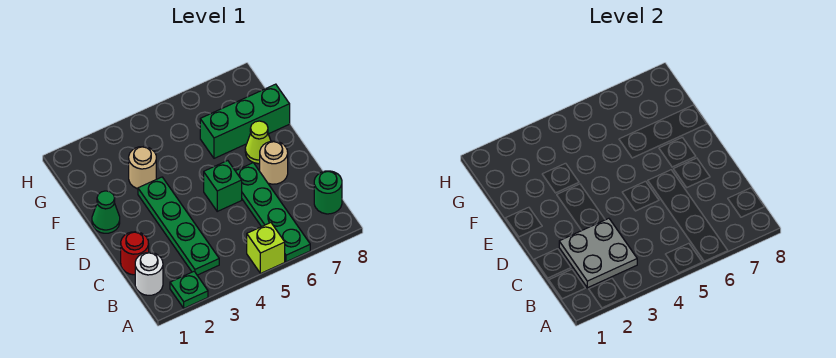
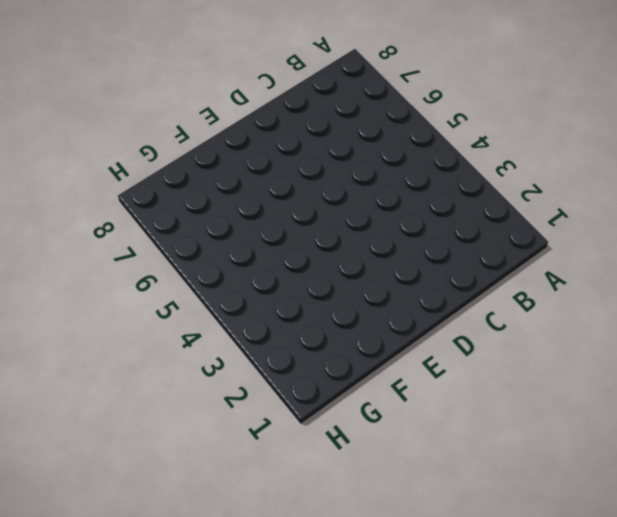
none -> green 1x1 plate [170,271,208,308]
none -> lime 1x1 brick [247,223,285,274]
none -> green 1x4 plate [236,163,310,262]

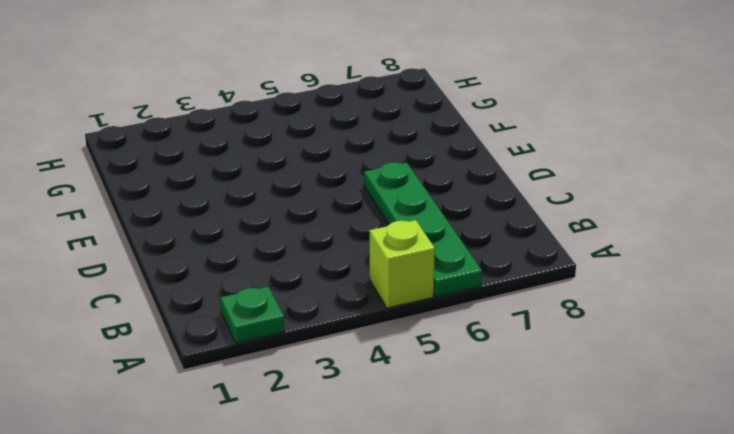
none -> white 1x1 round brick [135,252,163,295]
none -> green 1x4 plate [138,177,219,275]
none -> green 1x1 round brick [314,171,342,214]

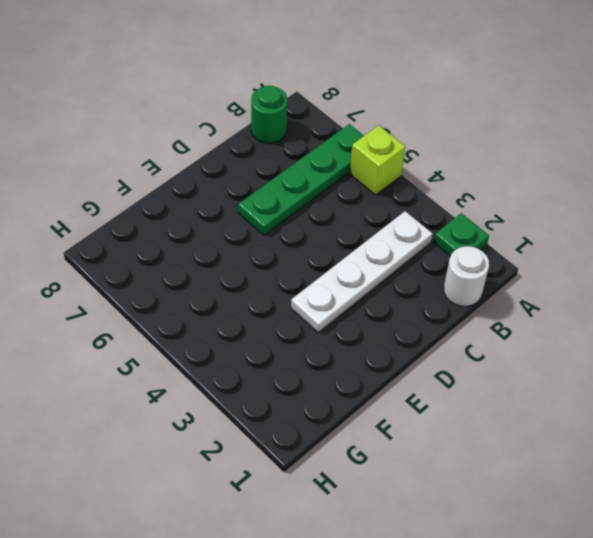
white 1x4 plate [291,211,432,332] -> green 1x4 plate [138,177,219,275]
none -> red 1x1 round brick [121,232,149,275]
none -> green 1x1 brick [204,161,242,211]
none -> tan 1x1 round brick [260,141,288,184]

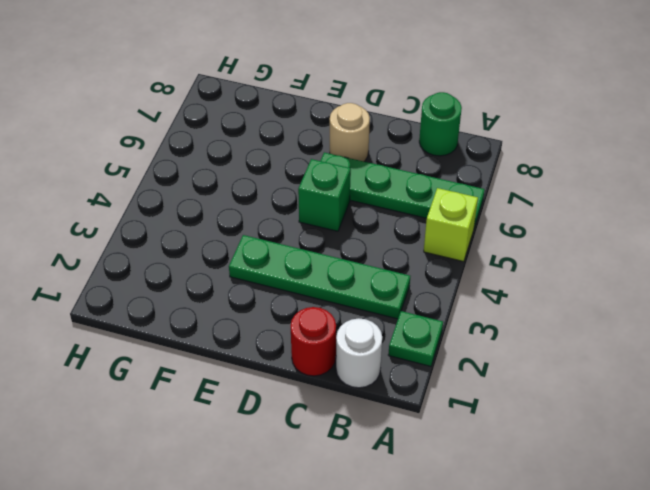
none -> green 1x1 cone [92,191,120,233]
none -> lime 1x1 cone [245,121,271,164]
none -> tan 1x1 round brick [129,146,156,189]

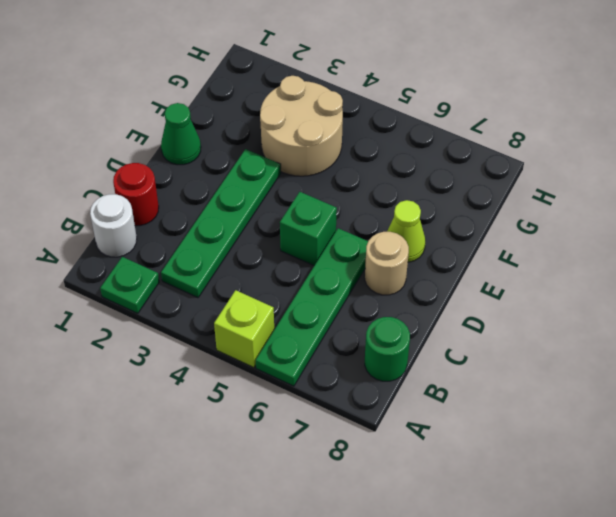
tan 2x2 round brick [260,76,343,176] -> tan 1x1 round brick [129,146,156,189]
none -> green 1x3 brick [200,84,290,158]
none -> grey 2x2 plate [559,218,637,288]

